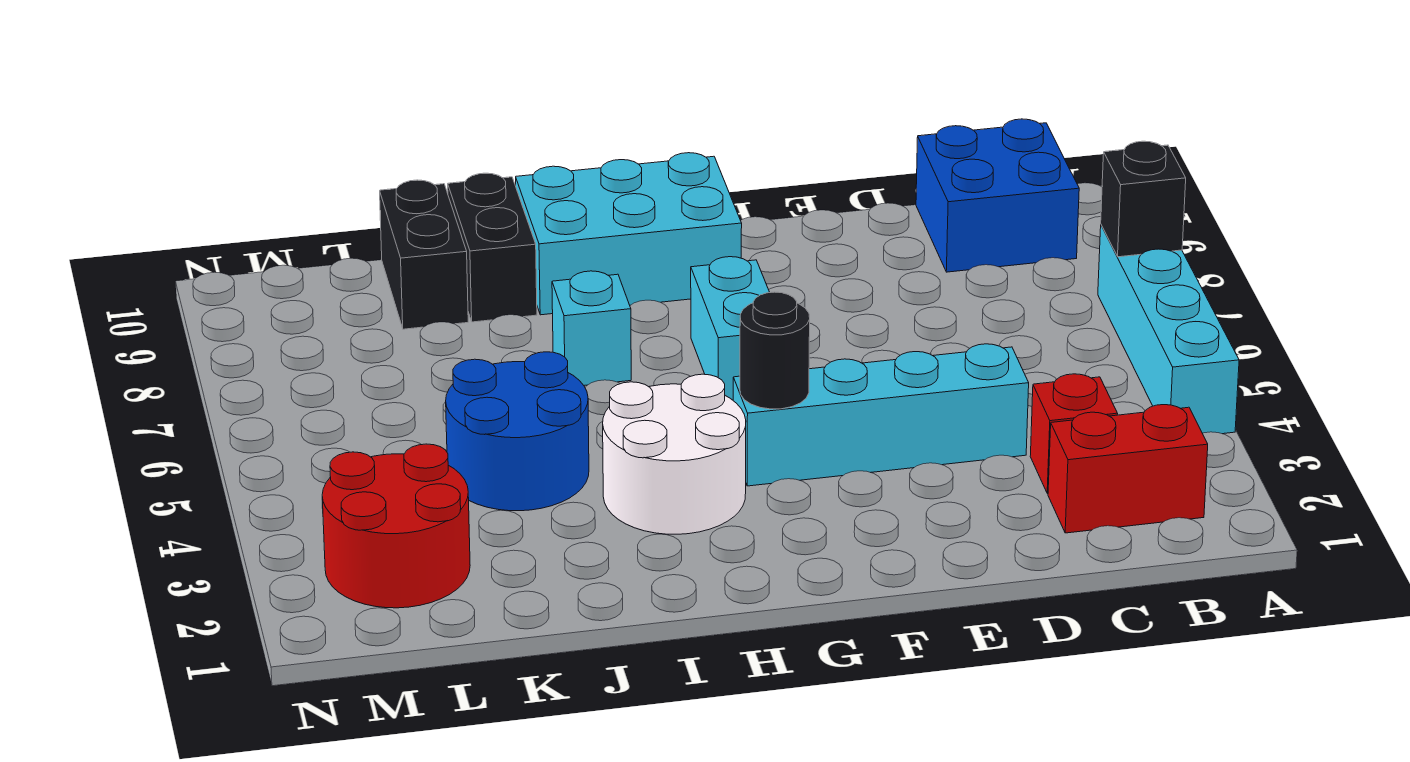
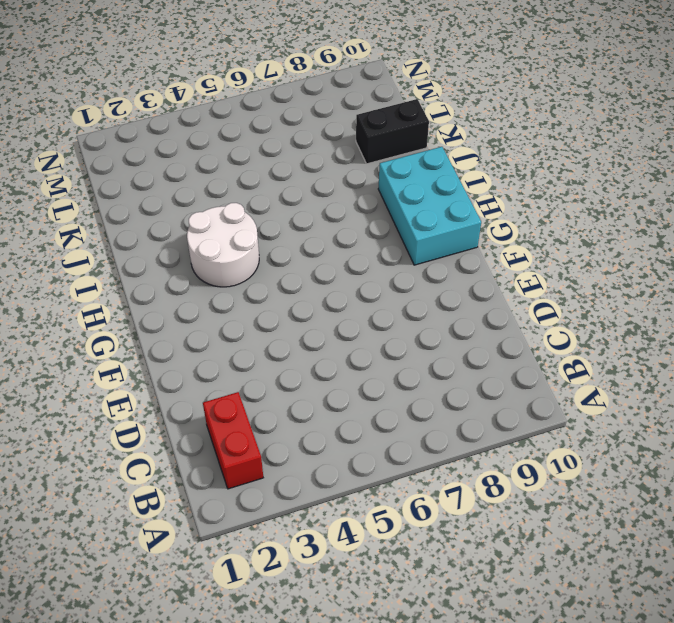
none -> cyan 1x4 brick [1098,225,1239,434]
none -> blue 2x2 brick [916,119,1079,272]
none -> red 1x1 brick [1030,374,1118,494]

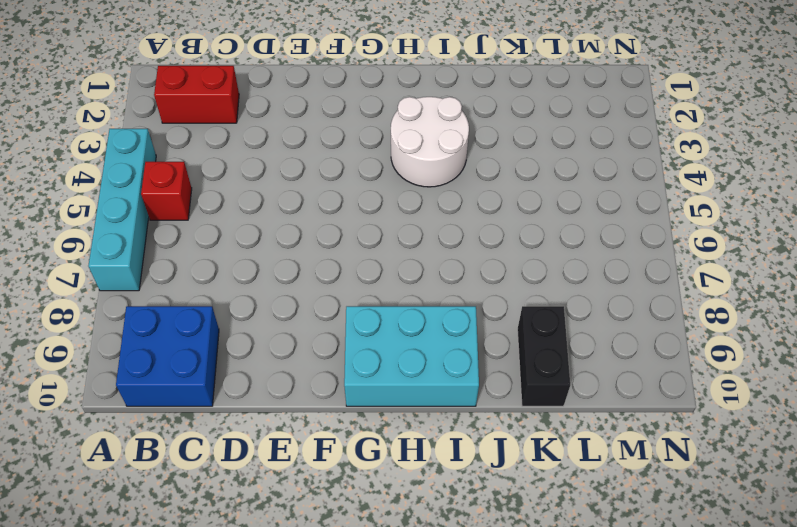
red 1x1 brick [141,162,192,220] -> red 1x1 brick moved to [1030,374,1118,494]
none -> cyan 1x4 brick [733,344,1029,486]
none -> cyan 1x2 brick [691,257,770,400]
none -> cyan 1x1 brick [552,271,631,385]

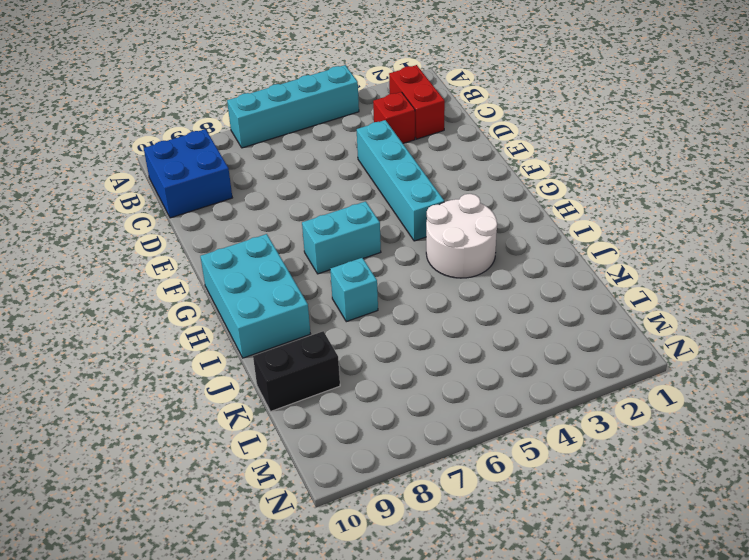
none -> blue 2x2 round brick [446,352,589,511]
none -> black 1x2 brick [448,173,537,322]
none -> red 2x2 round brick [322,444,470,608]

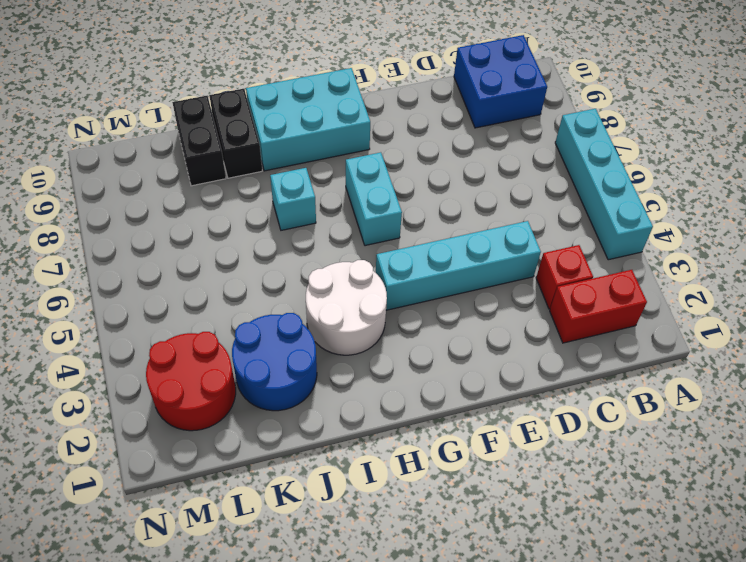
blue 2x2 round brick [232,313,317,411] -> blue 2x2 round brick moved to [446,352,589,511]
none -> black 1x1 brick [1101,141,1186,257]
none -> black 1x1 round brick [740,292,810,409]

